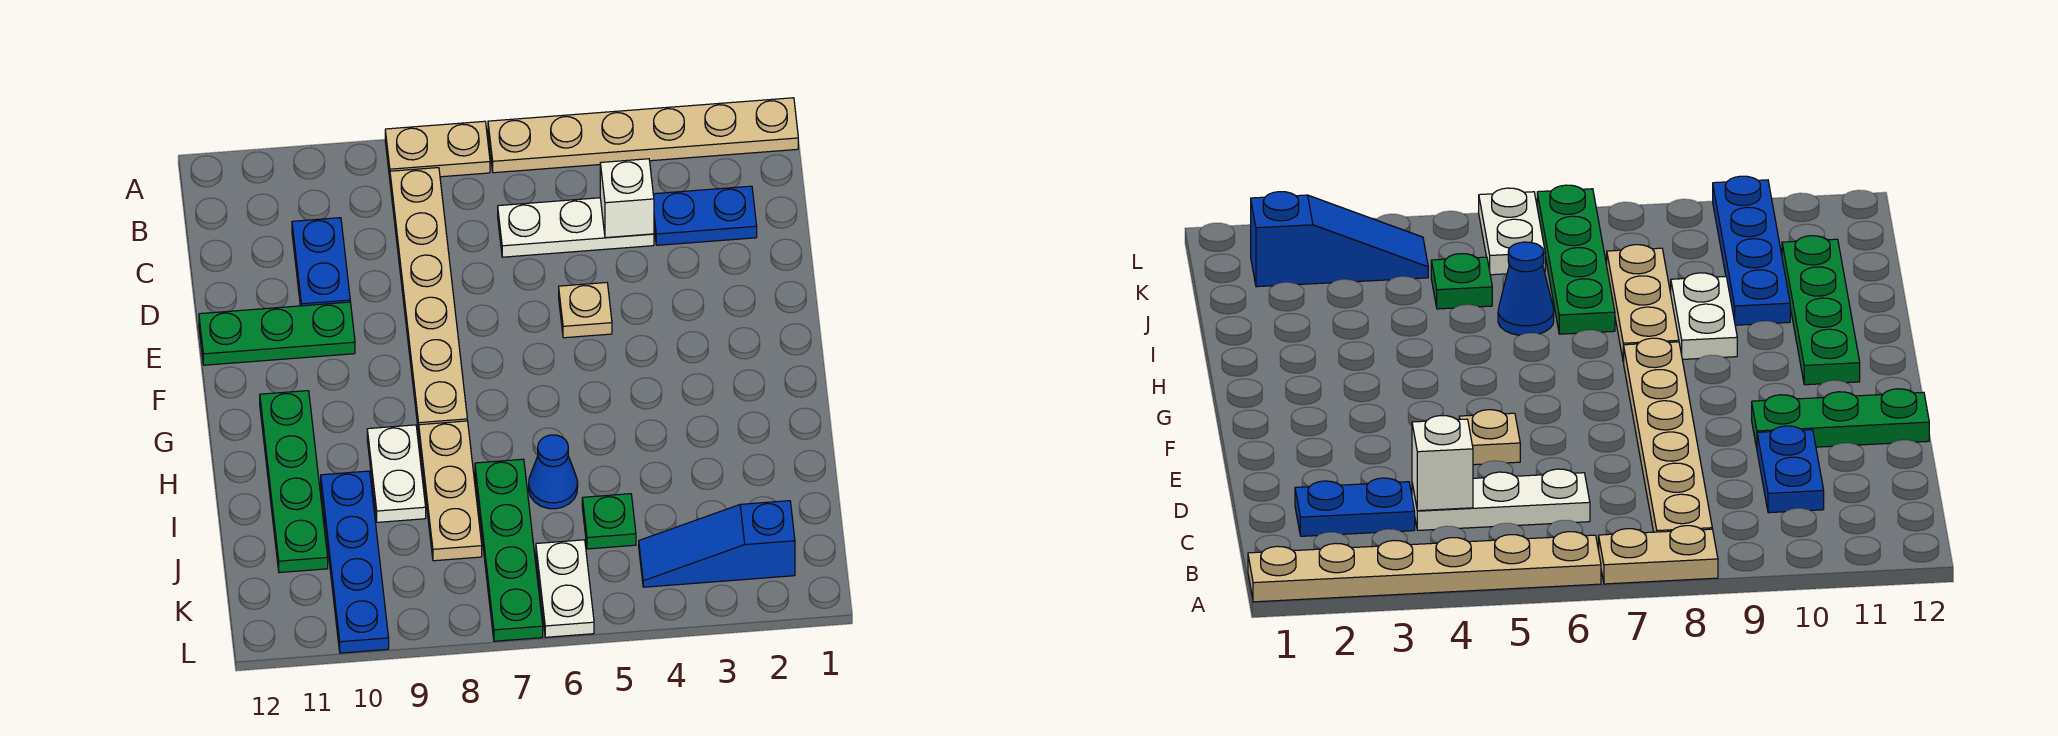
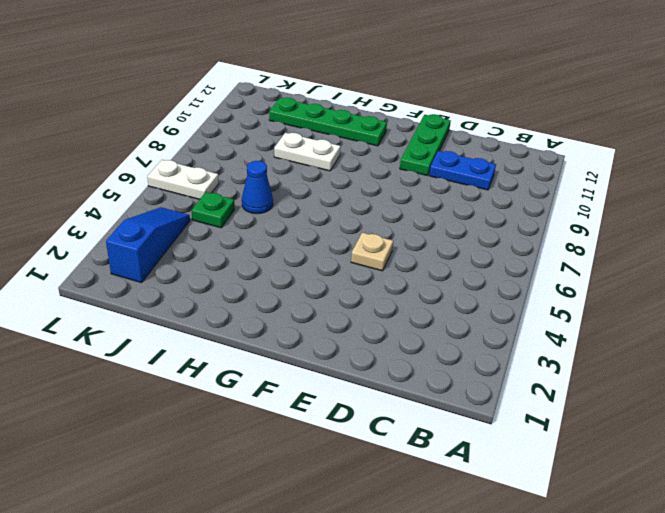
none -> tan 1x6 plate [488,98,798,173]
none -> tan 1x2 plate [385,121,490,178]
none -> tan 1x6 plate [390,168,467,433]

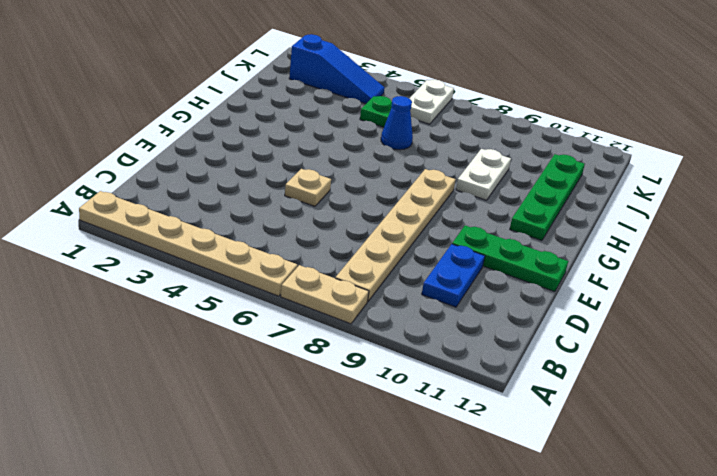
none -> blue 1x2 plate [653,186,757,245]
none -> white 1x3 plate [498,198,654,257]
none -> tan 1x3 plate [419,421,482,561]

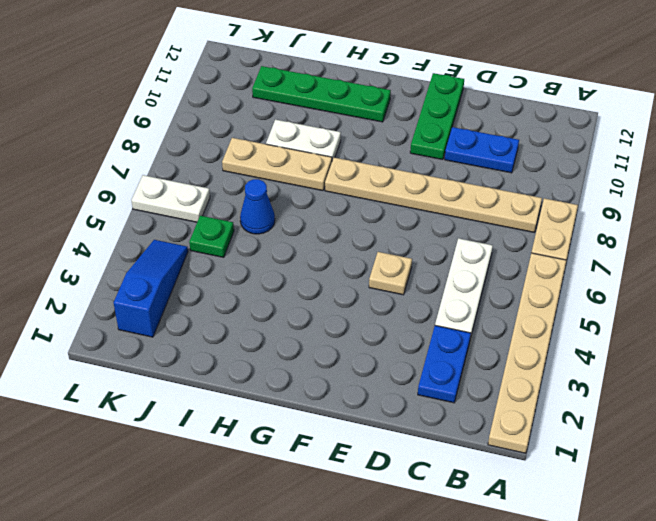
none -> green 1x4 plate [475,459,543,641]
none -> blue 1x4 plate [321,471,389,653]
none -> white 1x1 brick [600,159,654,238]

